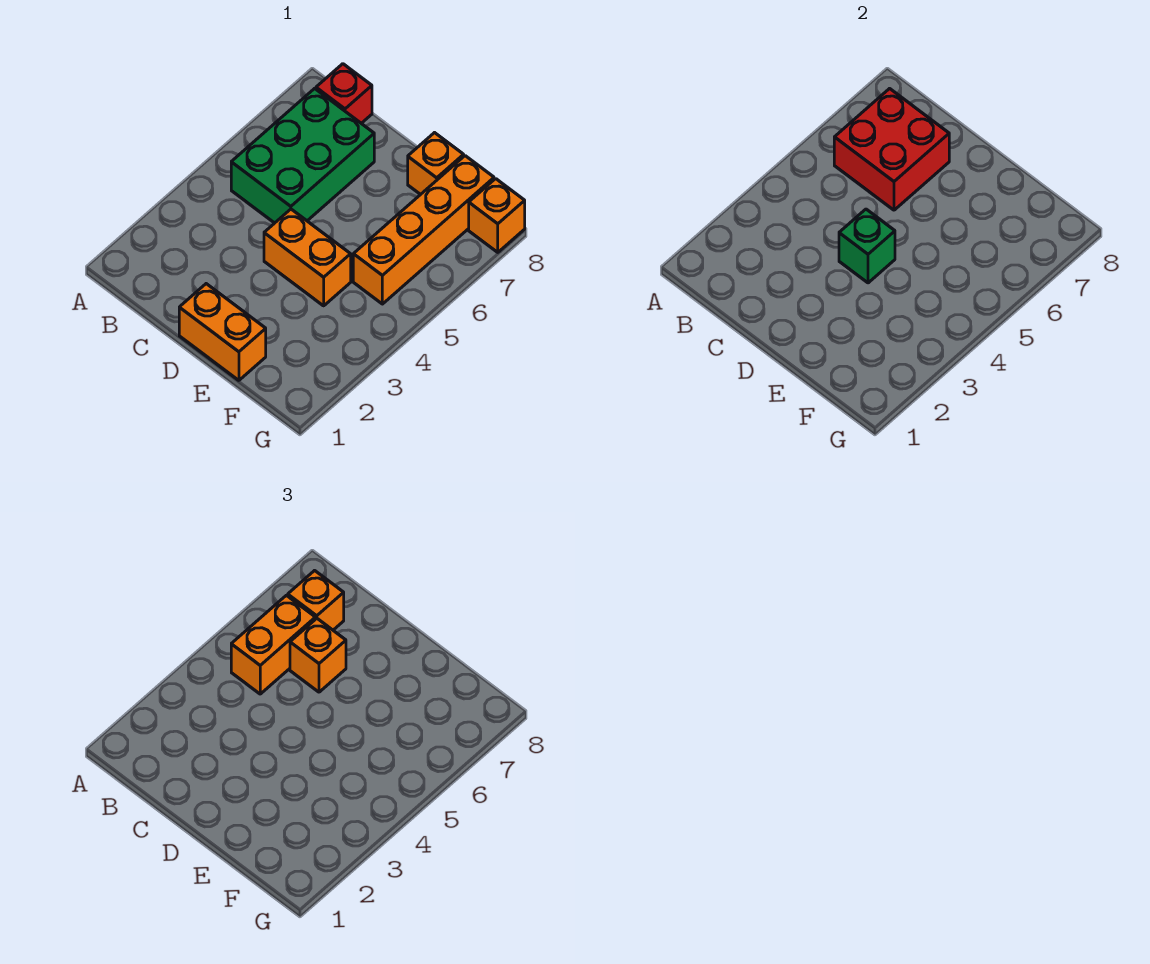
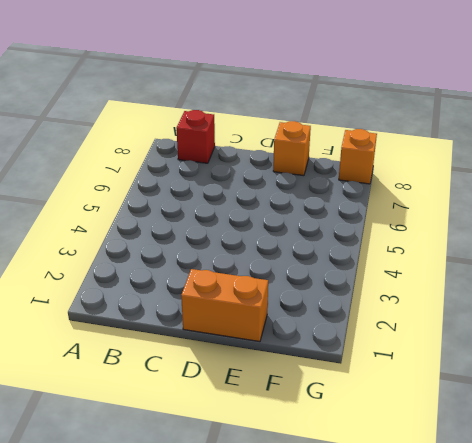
none -> green 2x3 brick [231,89,374,223]
none -> orange 1x2 brick [264,209,351,306]
none -> orange 1x4 brick [353,156,494,304]

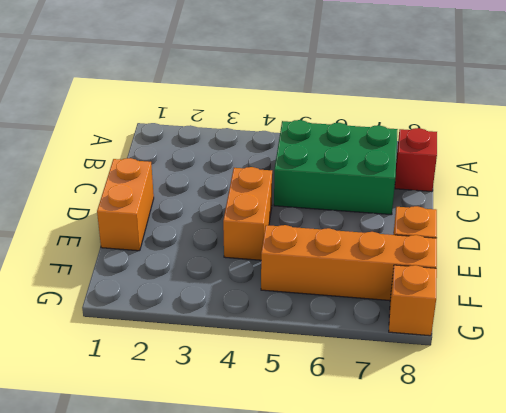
none -> red 2x2 brick [834,89,949,210]
none -> green 1x1 brick [839,209,895,283]
none -> orange 1x2 brick [231,595,315,694]

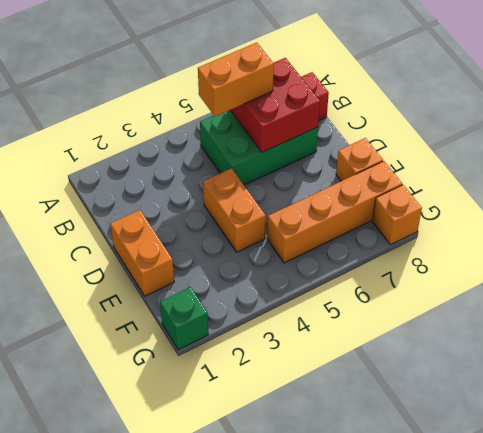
green 1x1 brick [160,287,208,350] -> green 1x1 brick moved to [839,209,895,283]
none -> orange 1x1 brick [288,571,344,630]
none -> orange 1x1 brick [290,619,346,692]

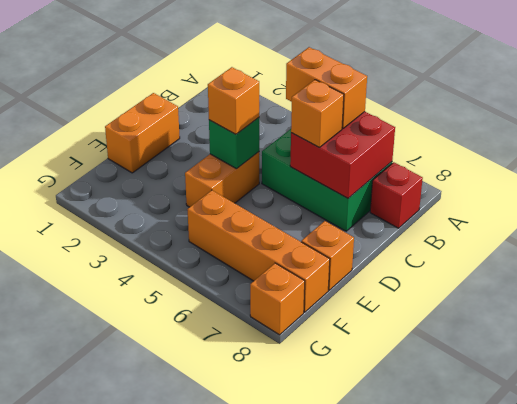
orange 1x1 brick [208,67,259,134] -> orange 1x1 brick moved to [288,571,344,630]

